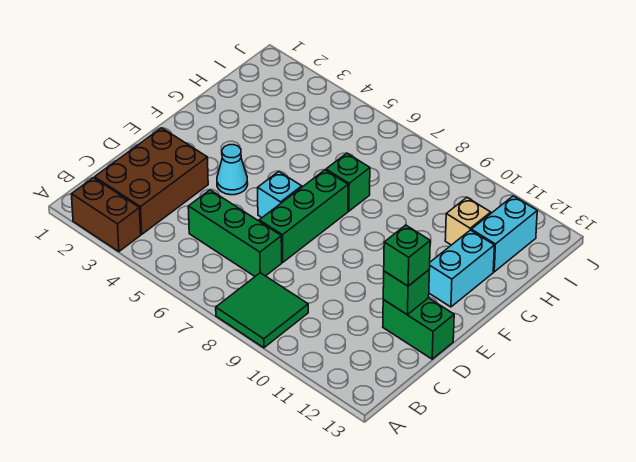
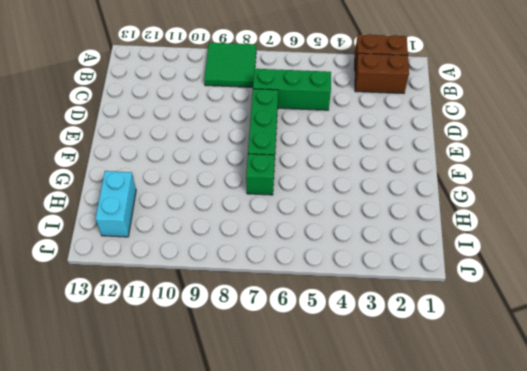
brown 1x2 brick [355,53,409,94] -> brown 2x3 brick [95,128,208,234]
none -> green 1x2 brick [383,298,454,359]
none -> cyan 1x1 cone [217,145,248,195]
none -> cyan 1x1 brick [258,171,302,218]

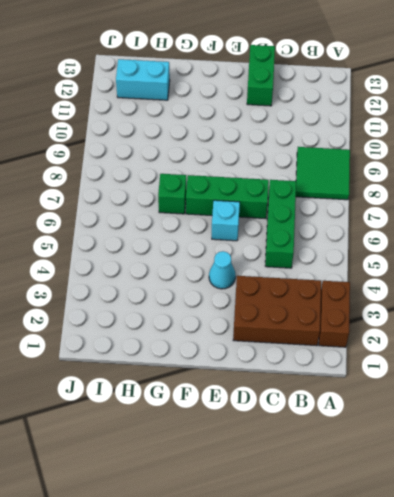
none -> cyan 1x2 brick [429,230,494,307]
none -> tan 1x1 brick [445,198,491,245]
none -> green 1x1 brick [383,270,429,315]

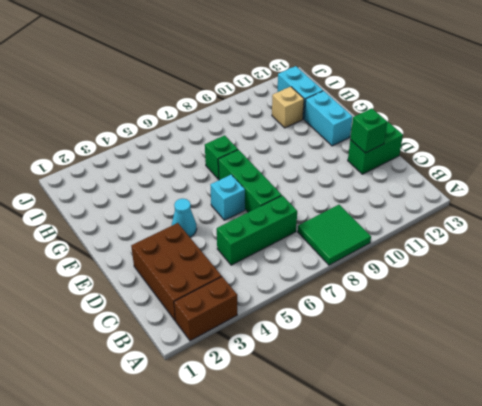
none -> green 1x1 brick [384,225,430,286]

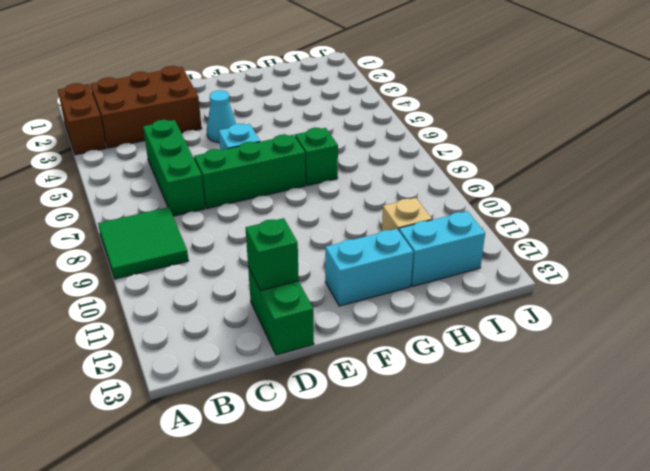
none -> green 1x1 brick [384,225,430,286]

